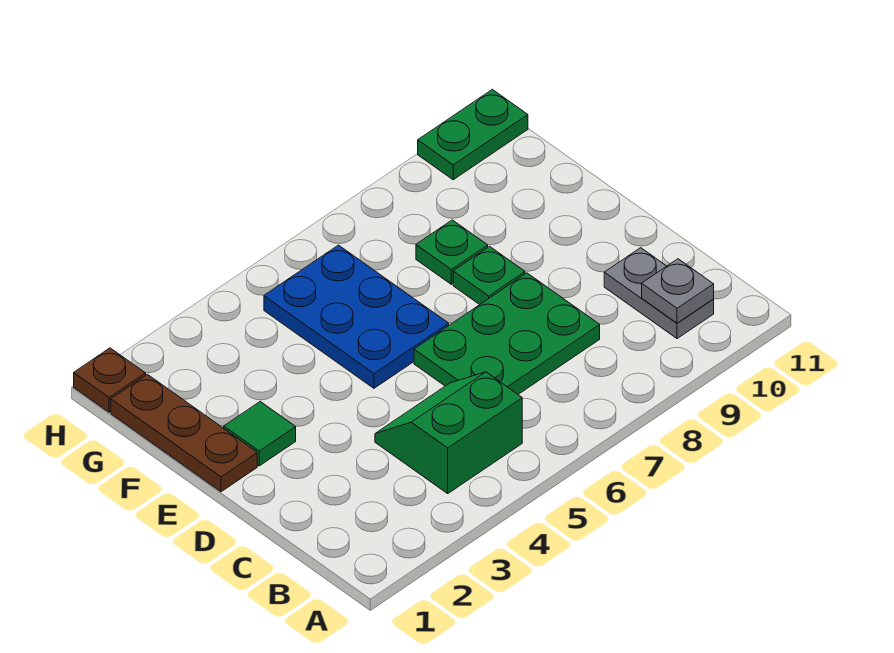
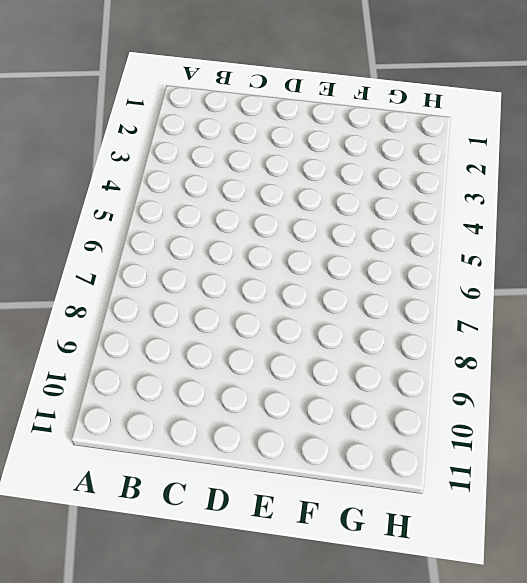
none -> green 2x2 slope [375,372,522,493]
none -> grey 1x2 plate [604,248,714,339]

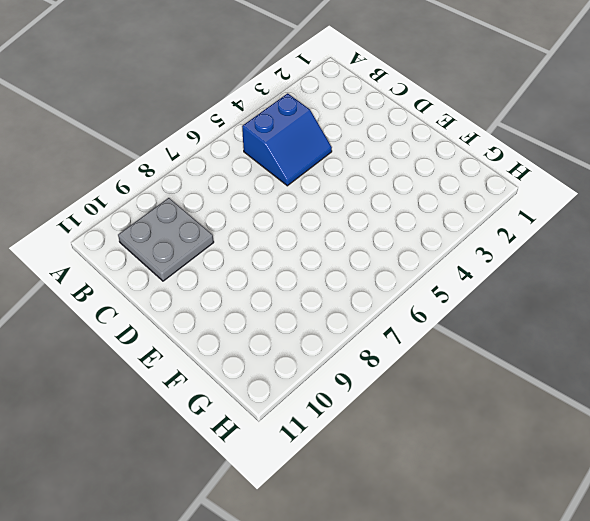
blue 2x2 slope [242,93,332,186] -> green 2x2 slope [375,372,522,493]
grey 2x2 plate [118,198,214,281] -> grey 1x2 plate [604,248,714,339]
none -> green 2x3 plate [414,273,600,394]
none -> brown 1x3 plate [111,374,257,492]

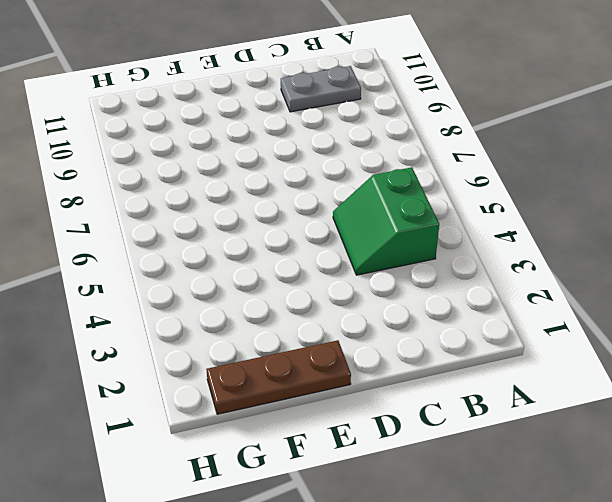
none -> green 2x3 plate [414,273,600,394]
none -> green 1x1 tile [224,402,296,466]

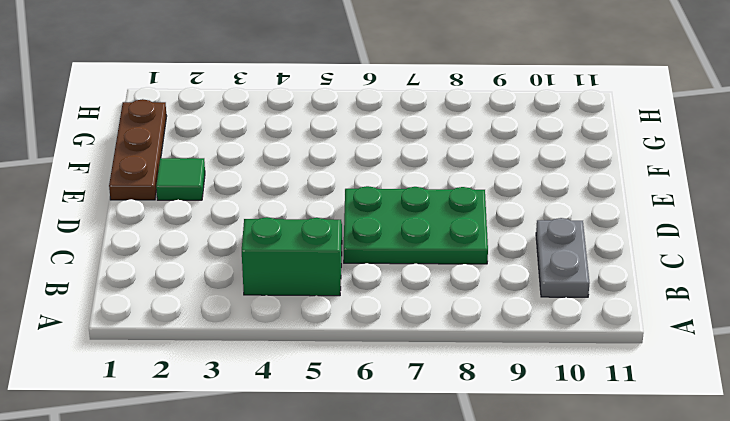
none -> blue 2x3 plate [264,245,449,388]
none -> green 1x1 plate [453,246,525,305]

